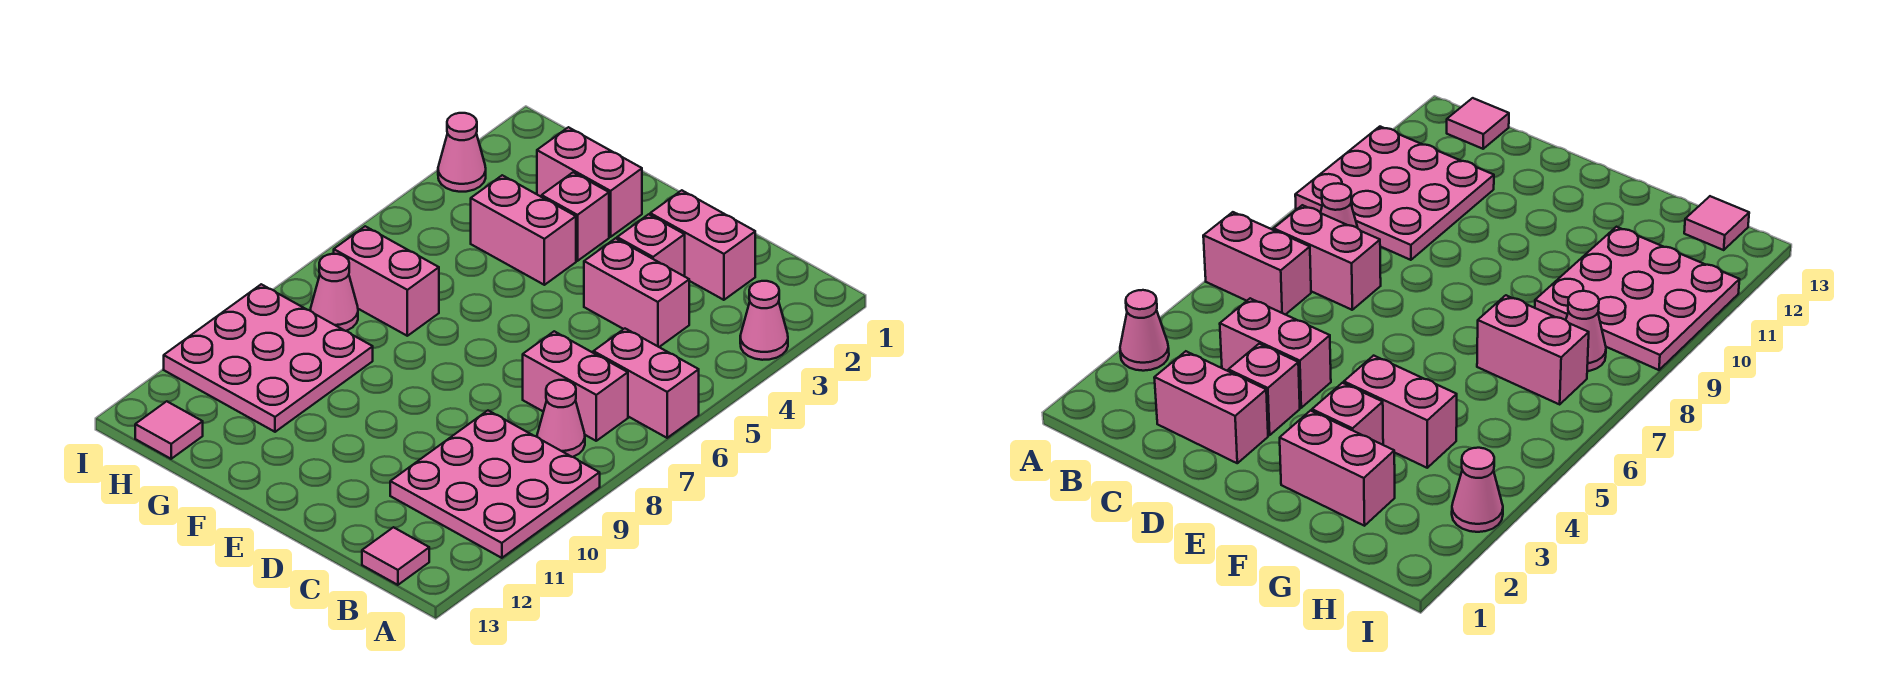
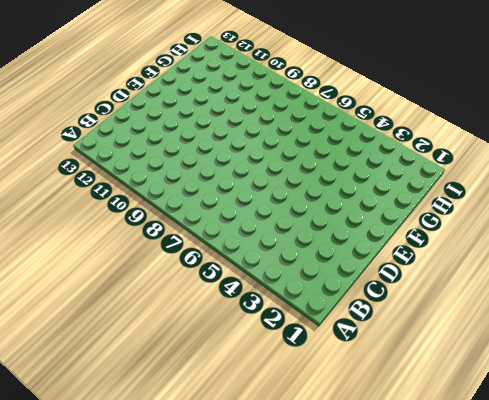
none -> pink 1x1 cone [740,281,788,360]
none -> pink 1x2 brick [593,329,699,438]
none -> pink 3x3 plate [390,411,600,558]

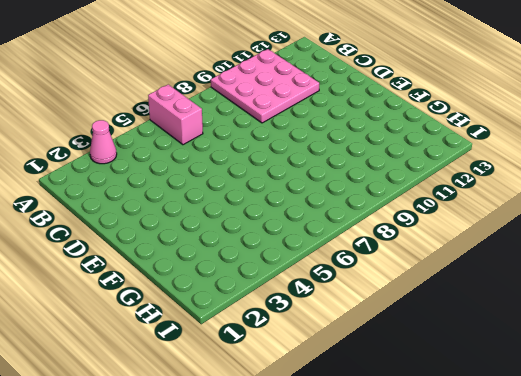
none -> pink 1x2 brick [523,331,628,441]
none -> pink 1x1 cone [537,380,585,457]
none -> pink 1x1 tile [362,527,429,585]

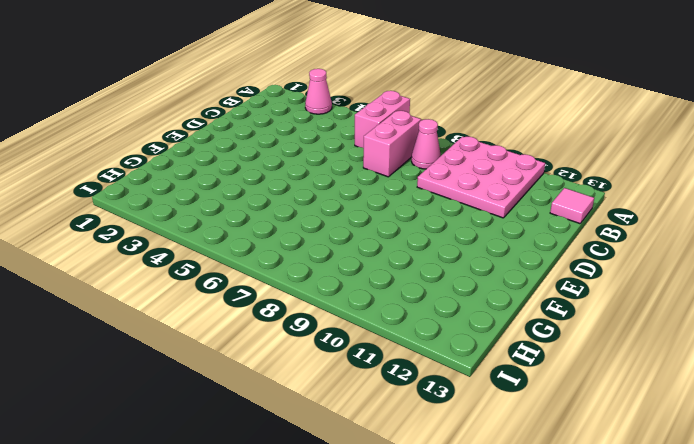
none -> pink 1x2 brick [650,190,755,300]
none -> pink 1x2 brick [584,238,689,347]
none -> pink 1x1 brick [617,214,685,276]

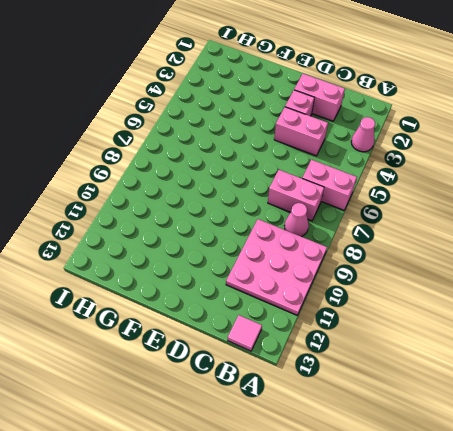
none -> pink 1x2 brick [537,127,642,237]
none -> pink 1x1 brick [542,172,609,261]
none -> pink 1x2 brick [471,175,576,285]

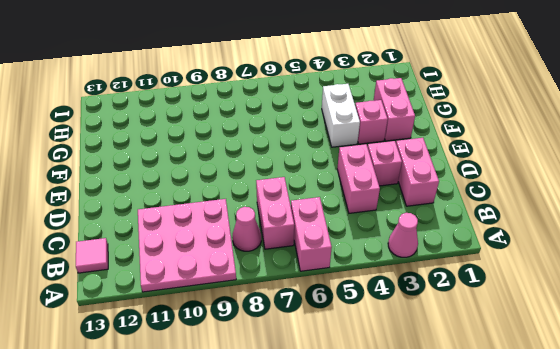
white 1x2 brick [322,84,360,147] -> pink 1x2 brick [471,175,576,285]
none -> pink 1x2 brick [334,226,439,336]
none -> pink 3x3 plate [164,284,373,432]
none -> pink 1x1 cone [311,254,358,331]

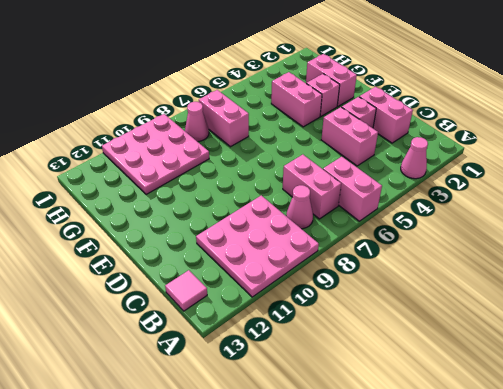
none -> pink 1x1 tile [135,401,203,459]
none -> pink 1x1 cone [438,113,486,192]

